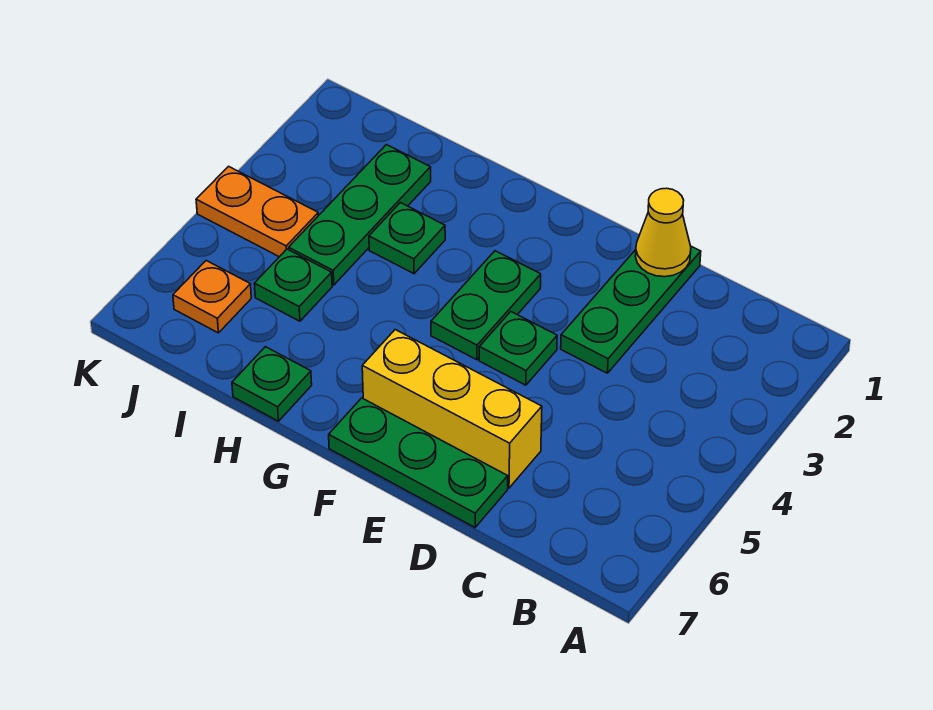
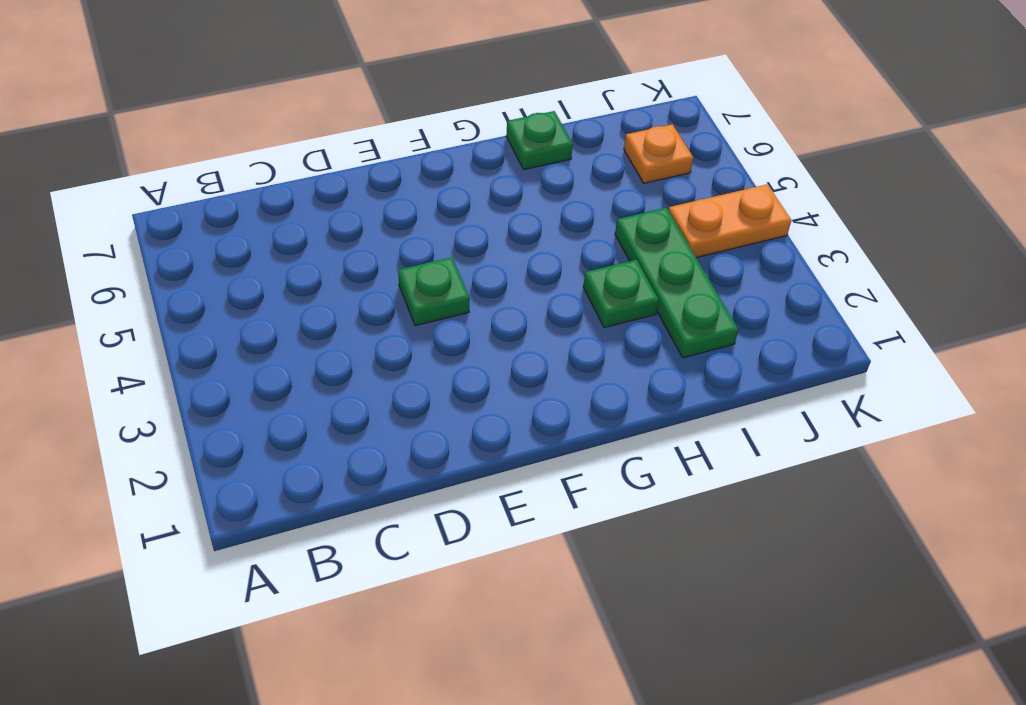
none -> green 1x3 plate [561,246,701,373]
none -> yellow 1x3 brick [362,330,542,488]
none -> green 1x3 plate [329,398,508,527]

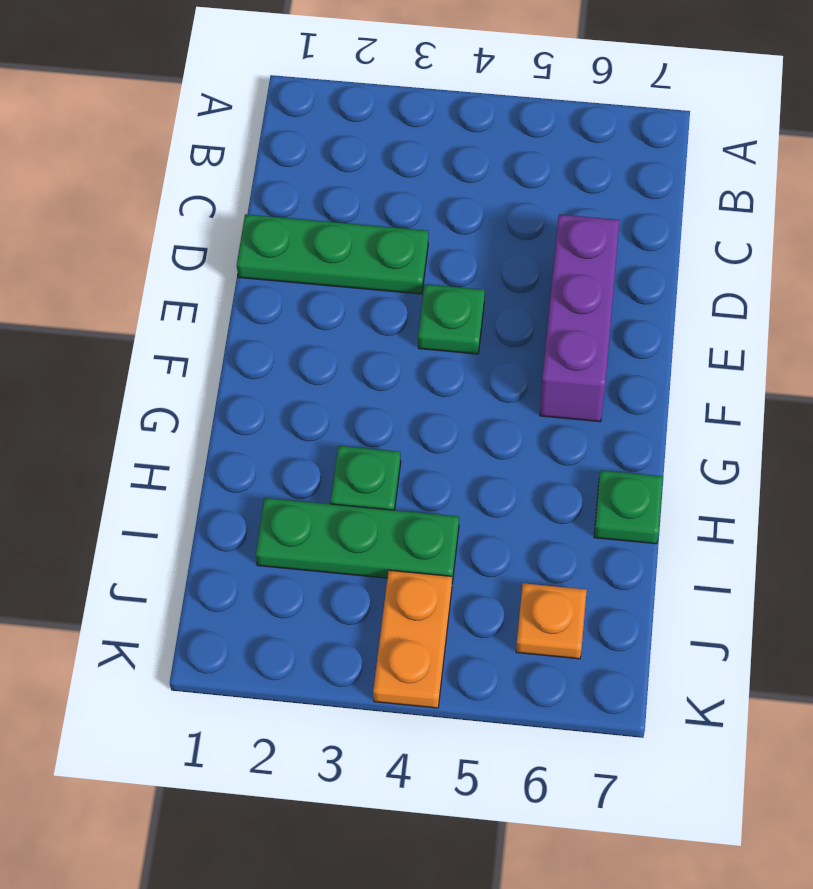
purple 1x3 brick [540,215,620,422] -> yellow 1x3 brick [362,330,542,488]
none -> green 1x3 plate [329,398,508,527]
none -> green 1x2 plate [431,251,541,360]
none -> green 1x1 plate [254,249,332,321]

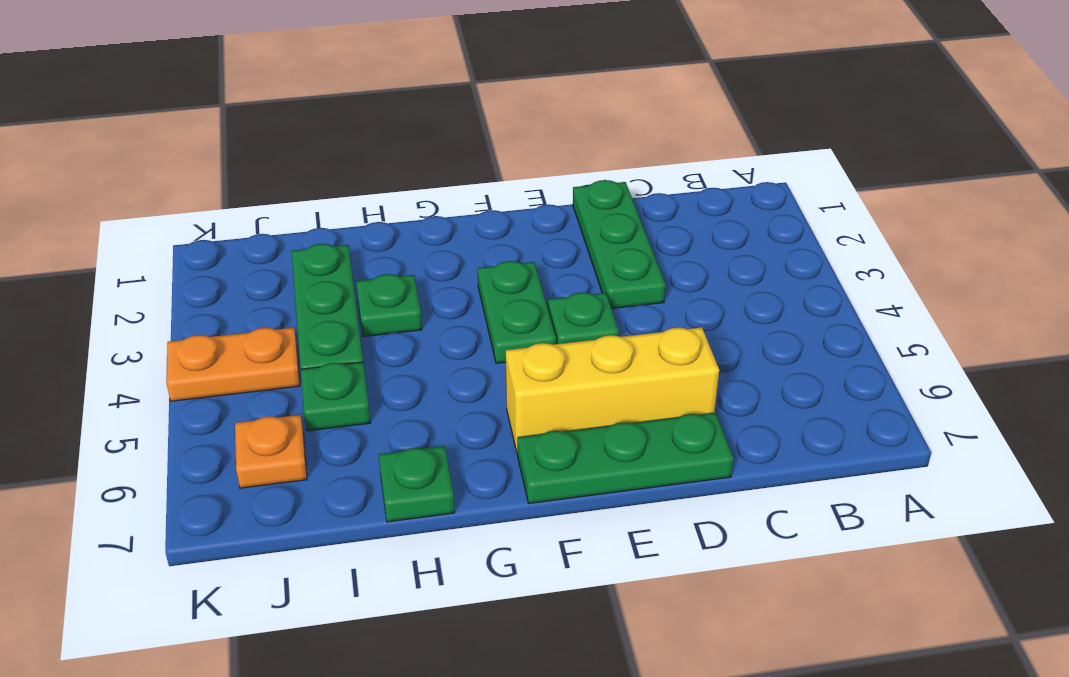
none -> yellow 1x1 cone [635,188,691,277]

